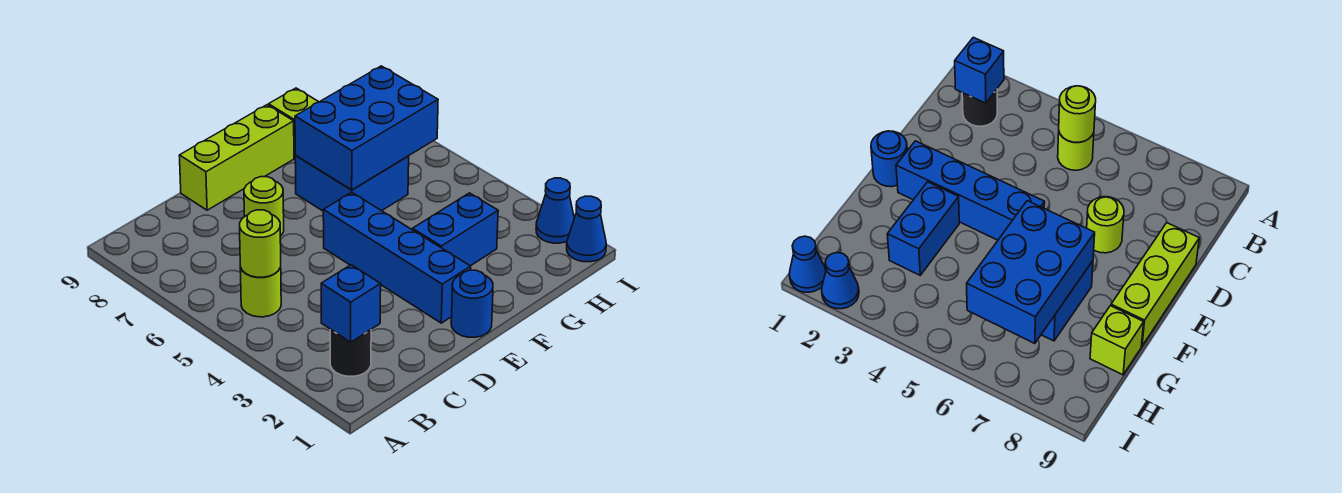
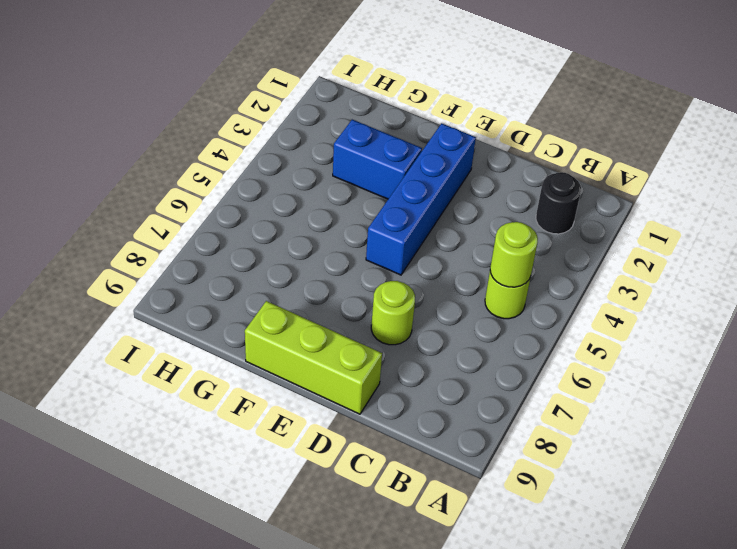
none -> blue 1x1 round brick [451,270,493,337]
none -> blue 2x2 brick [295,156,409,211]
none -> lime 1x1 brick [269,88,318,158]

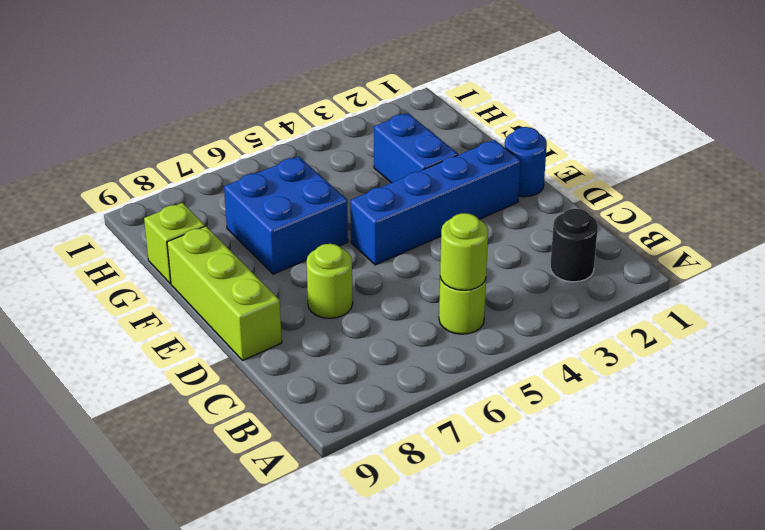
none -> blue 1x1 cone [567,196,606,262]
none -> blue 1x1 cone [536,178,574,243]
none -> blue 1x1 brick [321,265,381,342]

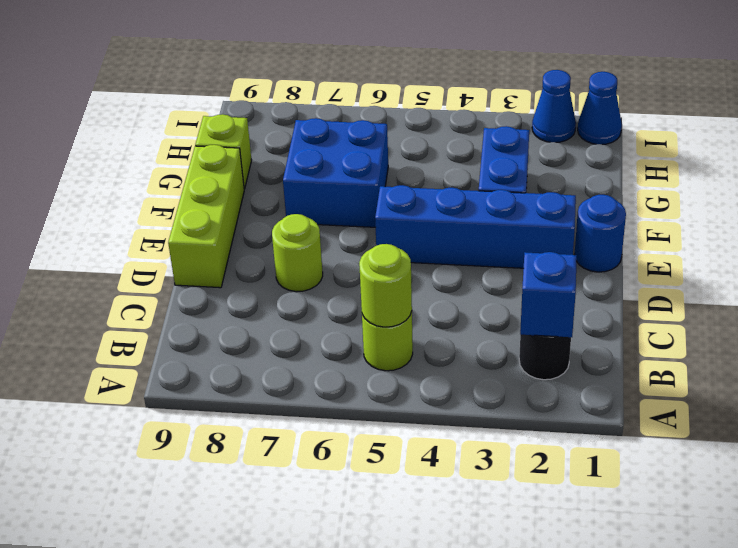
none -> blue 2x3 brick [295,66,438,190]

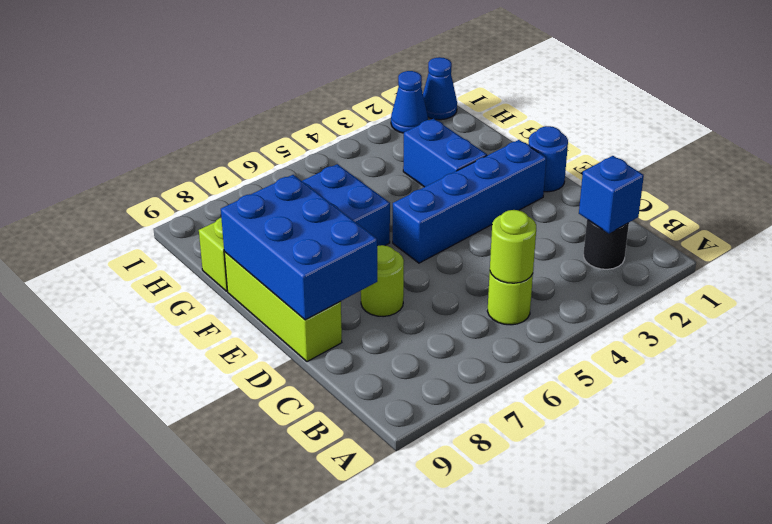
blue 2x3 brick [221,175,377,320] -> blue 2x3 brick moved to [295,66,438,190]

